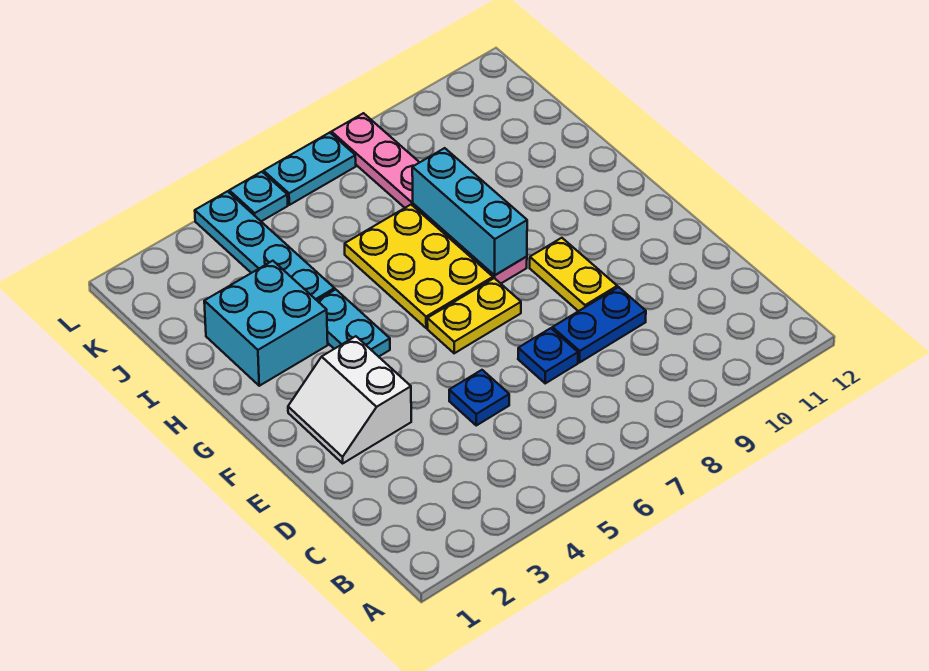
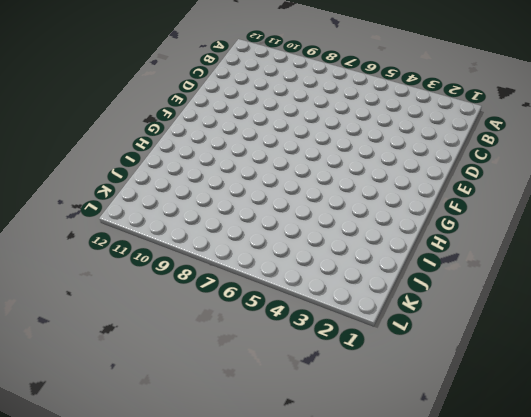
none -> blue 1x1 plate [449,370,509,425]
none -> blue 1x1 plate [518,328,578,383]
none -> blue 1x2 plate [552,287,646,363]

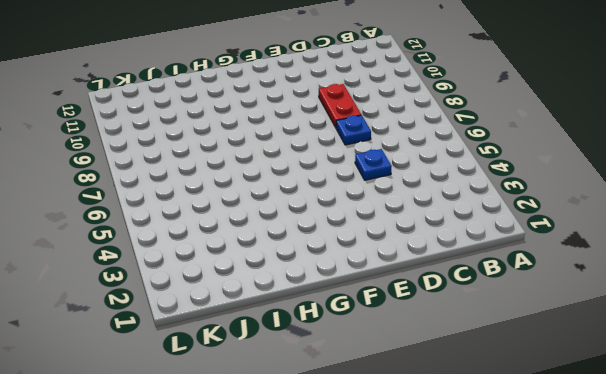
red 1x2 plate [319,84,361,128] -> blue 1x2 plate [552,287,646,363]
none -> white 2x2 slope [288,336,411,463]
none -> yellow 1x2 plate [530,238,617,311]
none -> yellow 1x2 plate [427,278,521,353]

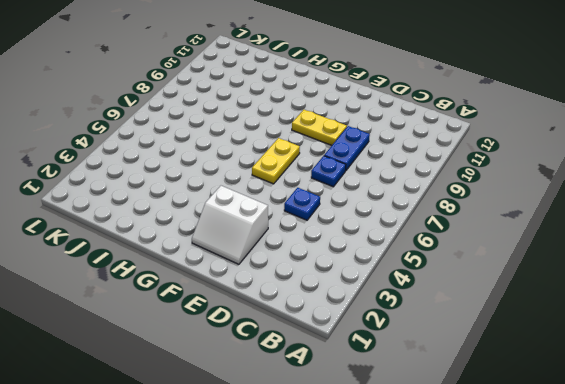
none -> cyan 1x2 plate [317,290,390,357]
none -> yellow 2x3 plate [345,205,493,328]
none -> pink 1x6 plate [331,113,527,283]

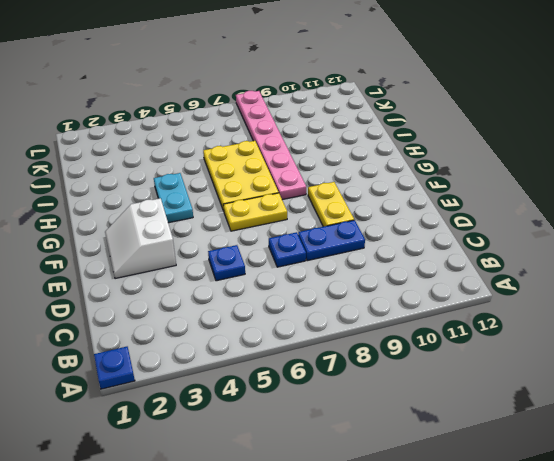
blue 1x1 plate [94,347,135,389] -> none
none -> cyan 2x2 brick [204,261,328,386]
none -> cyan 1x4 plate [195,191,335,300]
none -> cyan 1x1 plate [229,172,288,221]

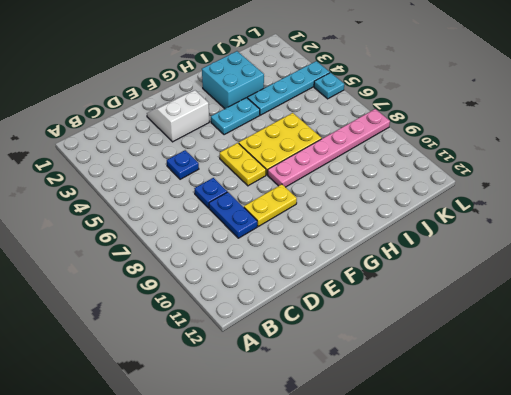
none -> cyan 1x2 plate [264,133,356,205]
none -> cyan 1x3 brick [412,148,527,275]

